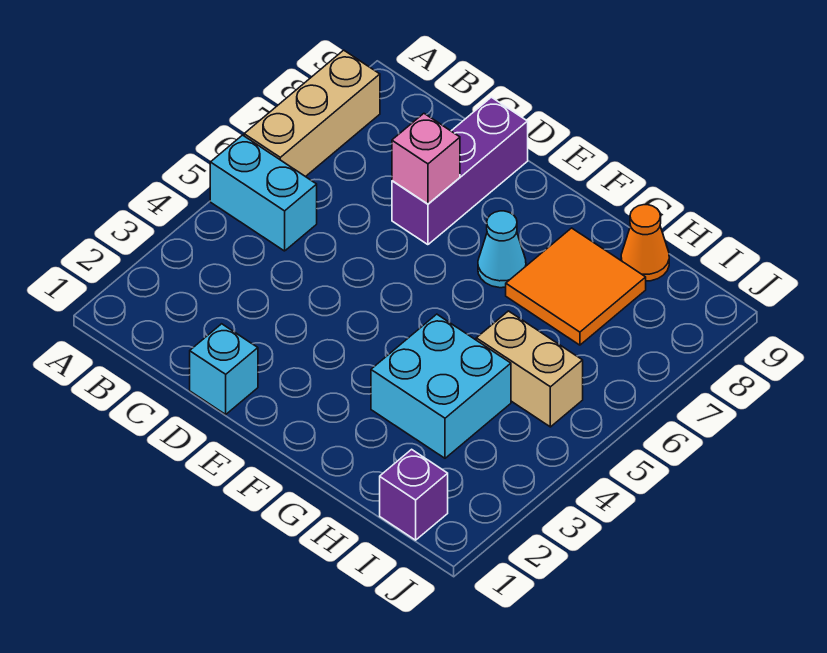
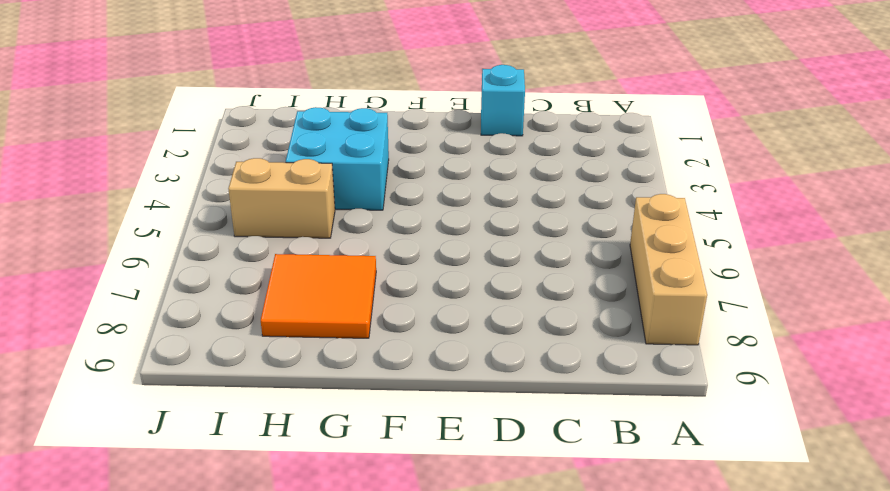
none -> cyan 1x2 brick [210,135,317,251]
none -> purple 1x3 brick [392,97,528,245]

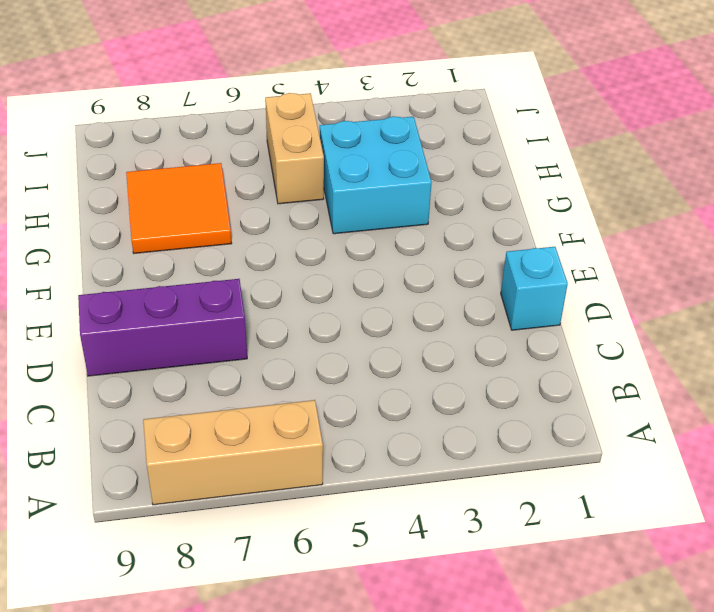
none -> cyan 1x2 brick [210,135,317,251]
none -> cyan 1x1 cone [478,211,526,288]

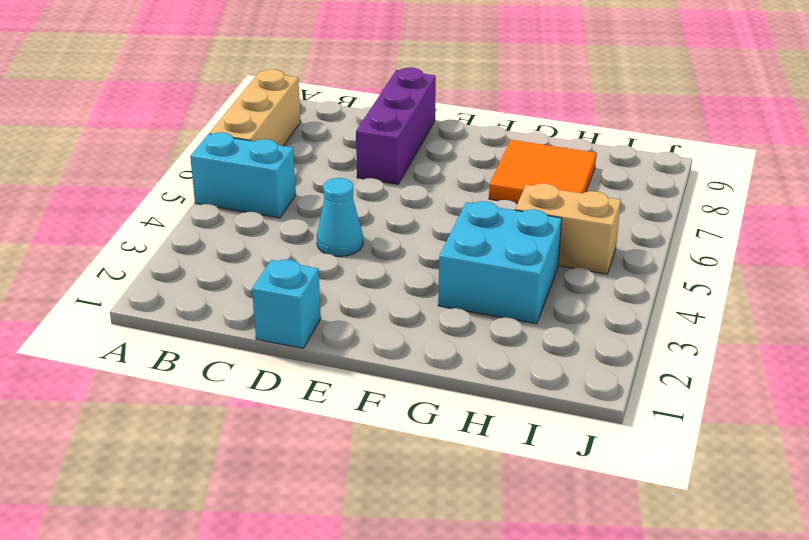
cyan 1x1 cone [317,178,363,257] -> cyan 1x1 cone moved to [478,211,526,288]
none -> orange 1x1 cone [621,205,669,281]
none -> purple 1x1 brick [380,449,448,540]

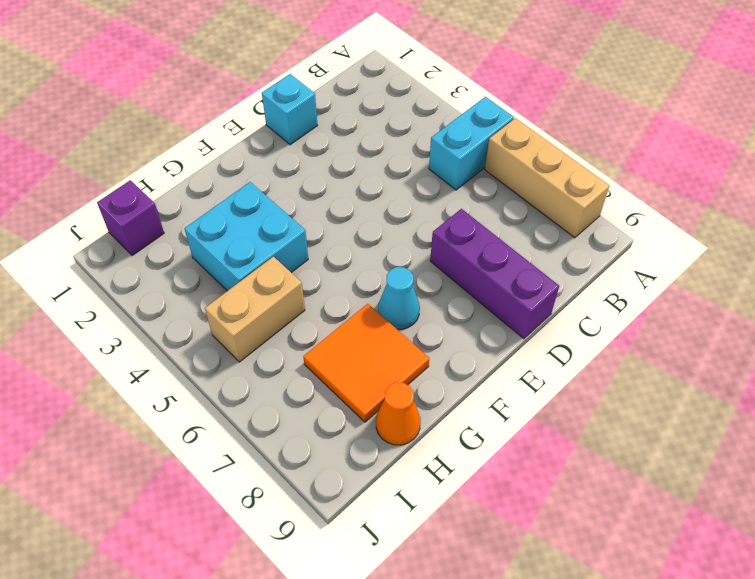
none -> pink 1x1 brick [392,114,460,204]

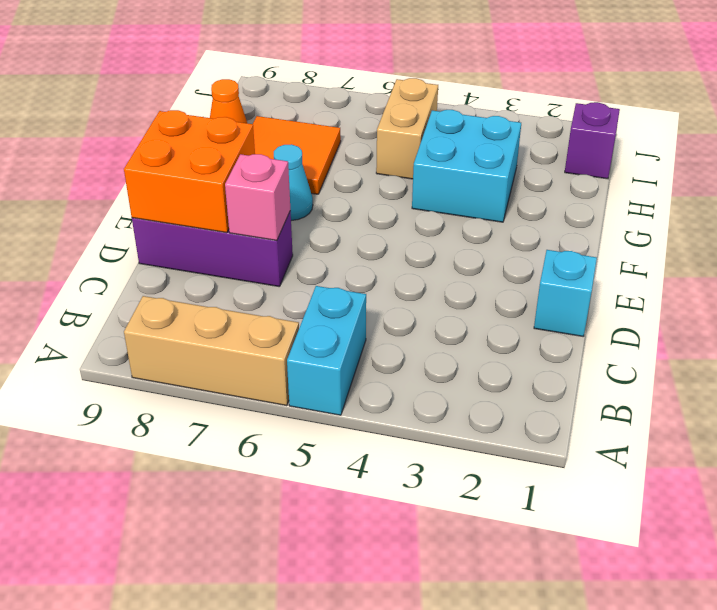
orange 2x2 brick [124,110,255,233] -> none

